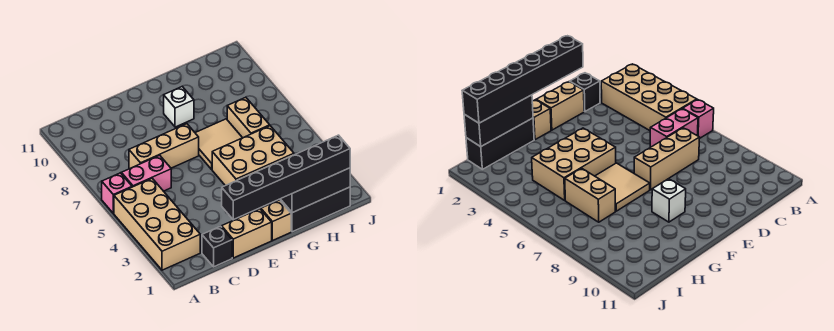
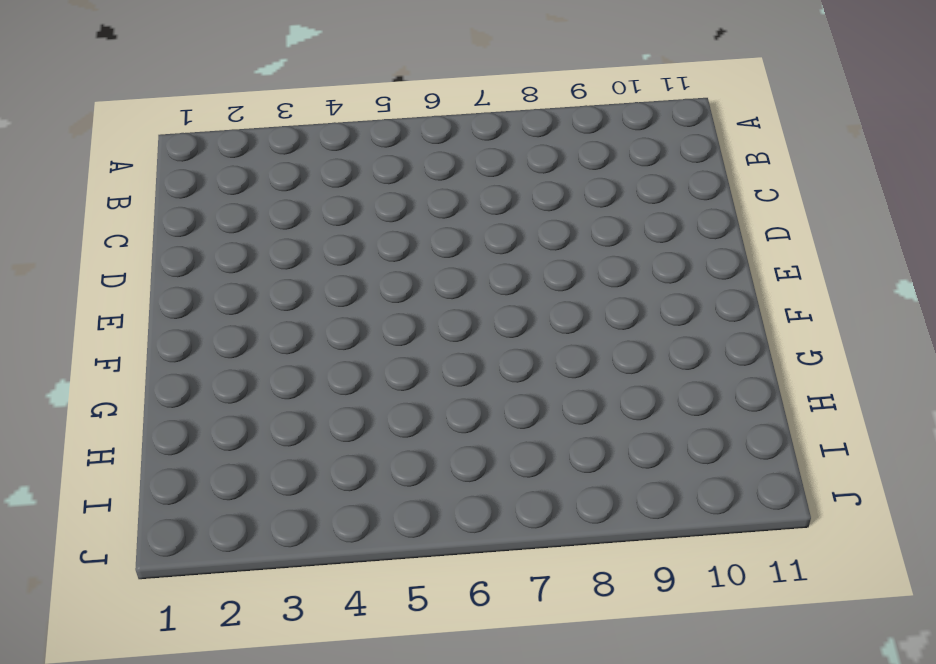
none -> tan 2x4 brick [114,178,200,270]
none -> pink 1x1 brick [102,173,132,213]
none -> pink 1x2 brick [121,155,171,191]

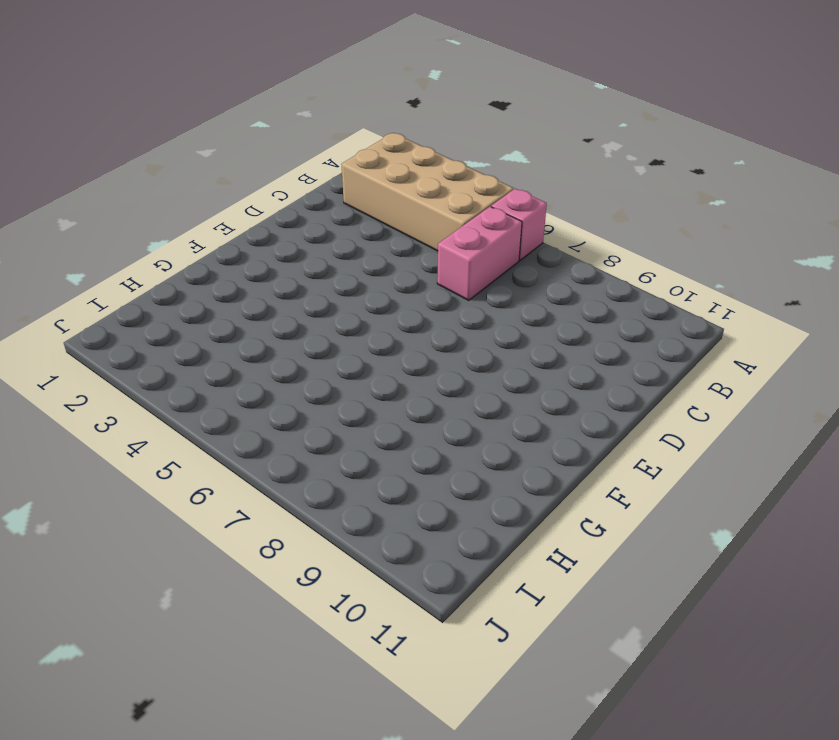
none -> black 1x1 brick [202,226,232,267]
none -> tan 1x3 brick [129,124,199,169]
none -> tan 1x2 brick [222,209,272,258]

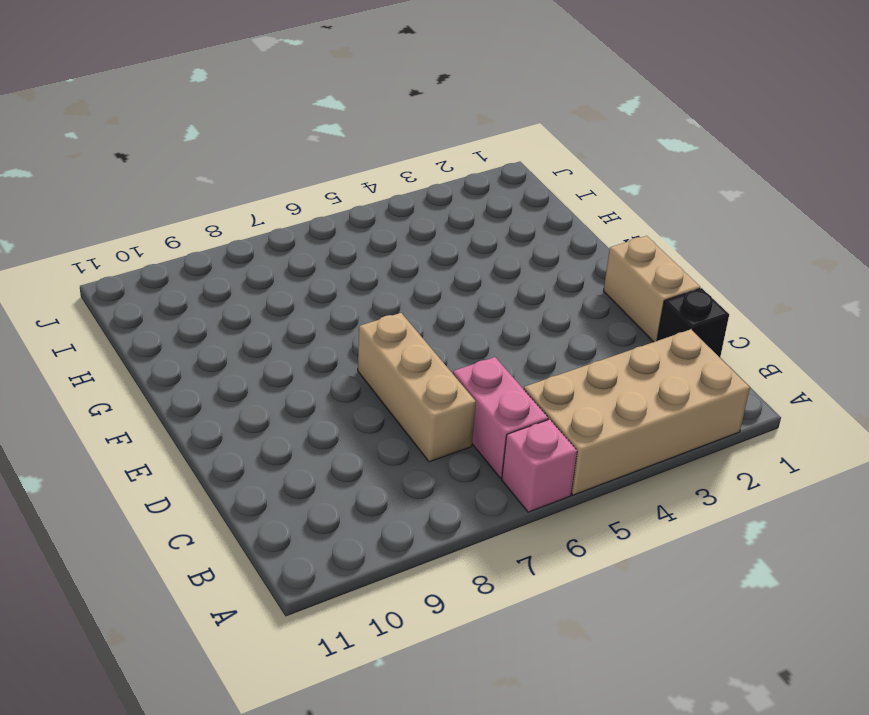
none -> tan 1x1 brick [261,200,291,241]
none -> tan 2x3 brick [212,126,294,186]
none -> tan 2x2 tile [196,119,242,169]

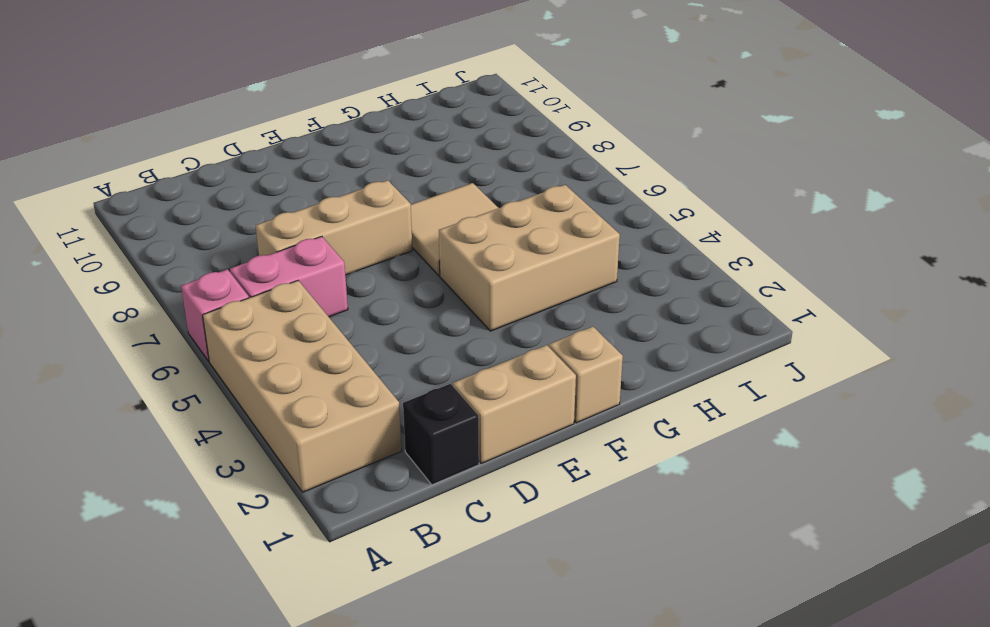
none -> white 1x1 brick [164,87,194,127]
none -> black 1x3 brick [281,187,350,232]
none -> tan 1x2 brick [227,97,270,138]

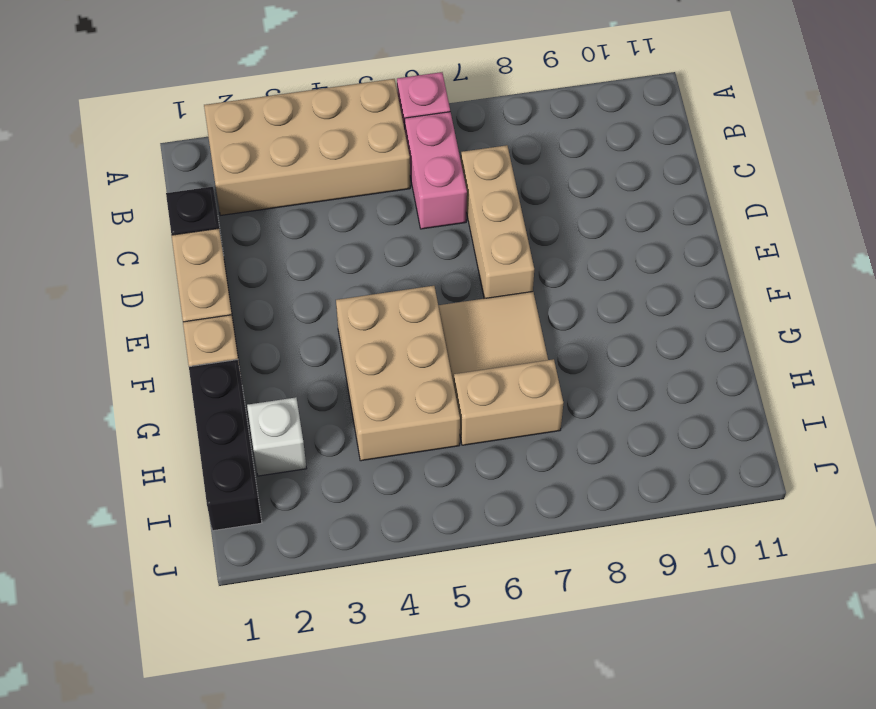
white 1x1 brick [247,397,306,476] -> white 1x1 brick moved to [164,87,194,127]
none -> black 1x3 brick [281,168,350,213]
none -> black 1x6 brick [222,135,350,220]

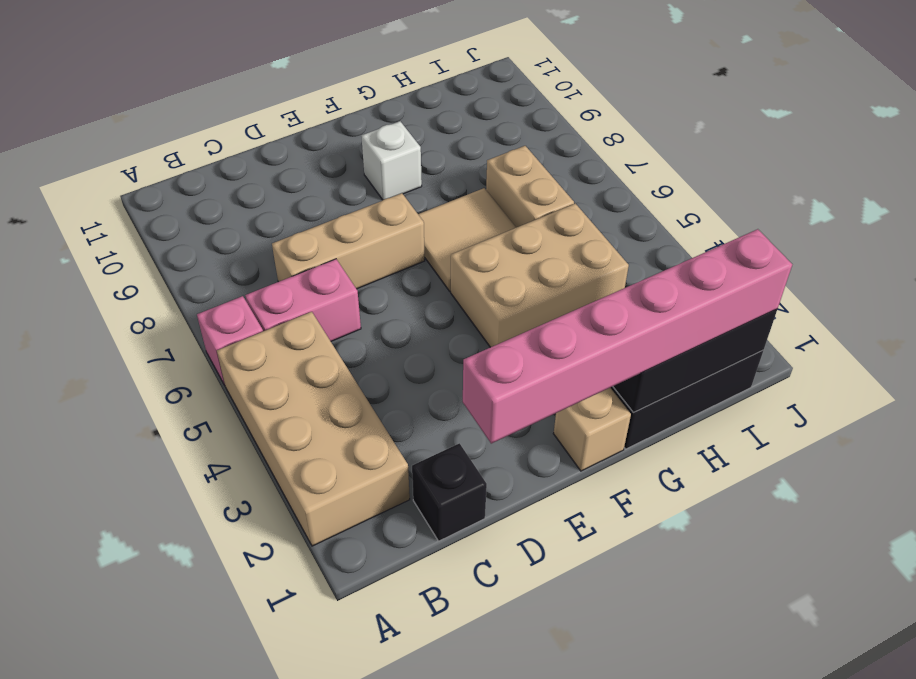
pink 1x6 brick [463,229,792,444] -> black 1x6 brick [222,135,350,220]
none -> tan 1x2 brick [222,209,272,258]

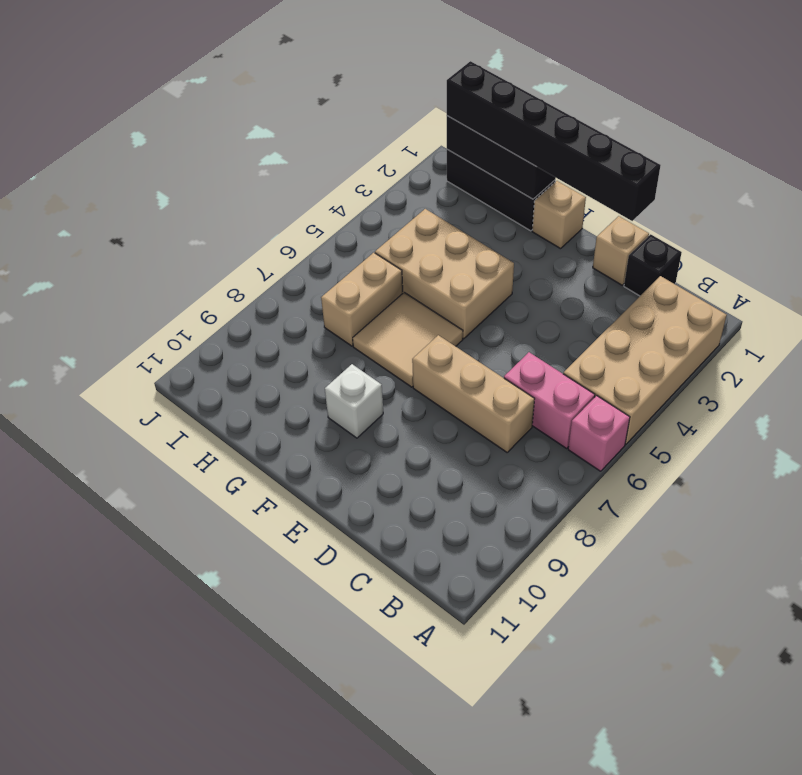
tan 1x1 brick [593,216,649,285] -> tan 1x2 brick [222,209,272,258]

